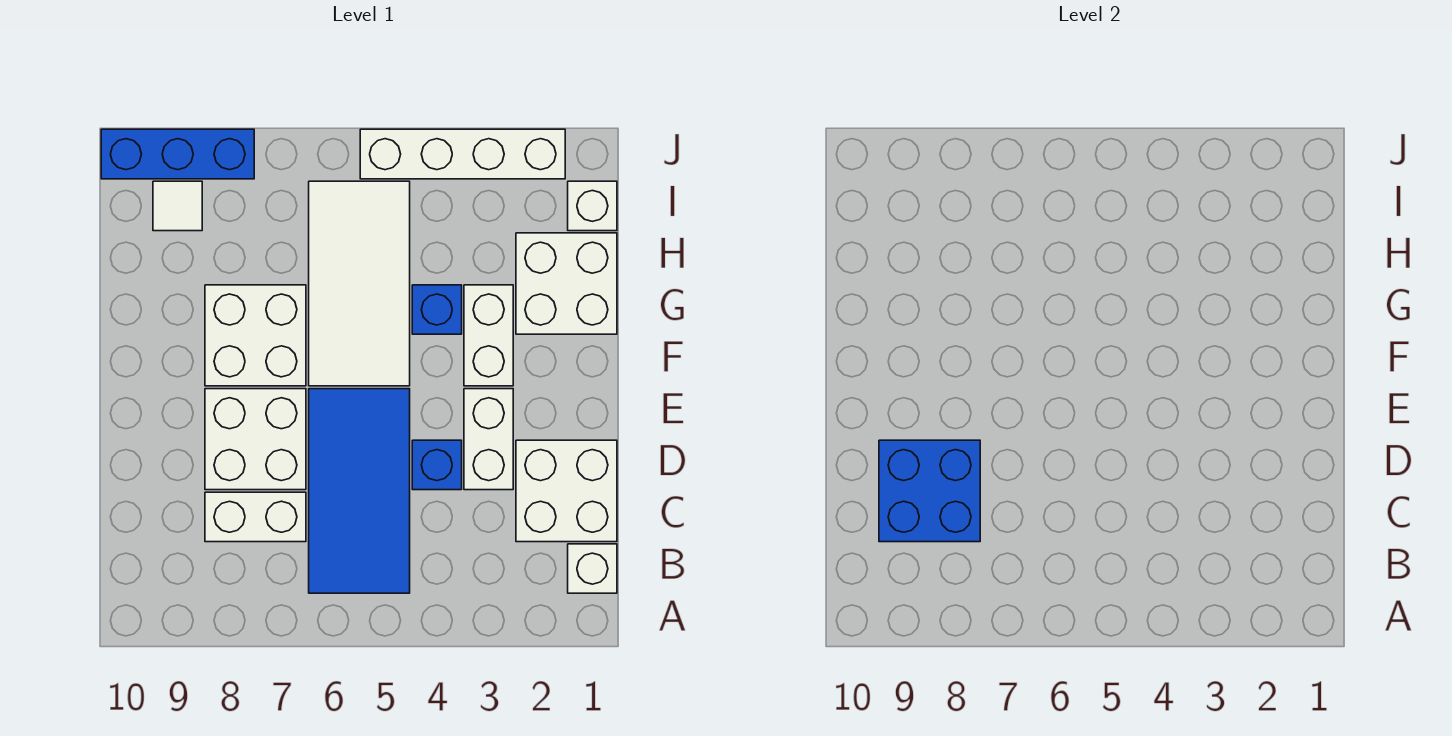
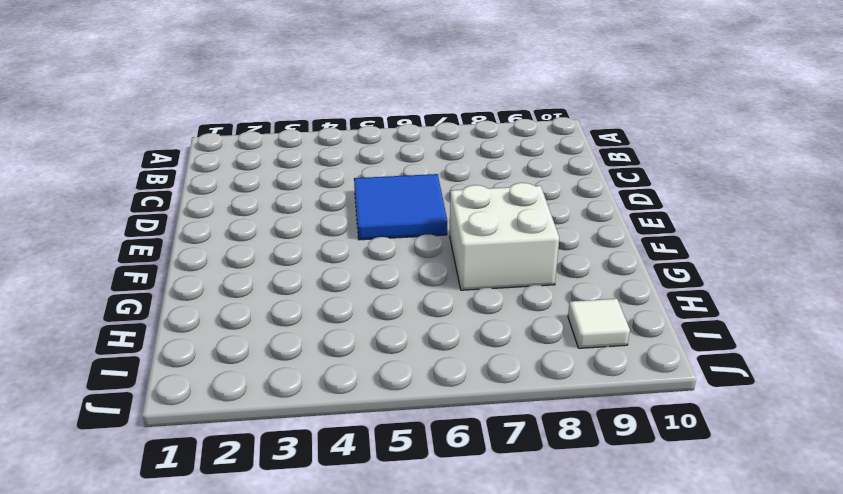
blue 2x2 tile [354,174,447,240] -> blue 2x4 tile [309,389,410,593]
none -> white 1x1 brick [568,544,617,593]
none -> white 2x2 brick [516,440,617,542]
none -> white 1x2 brick [205,492,306,542]

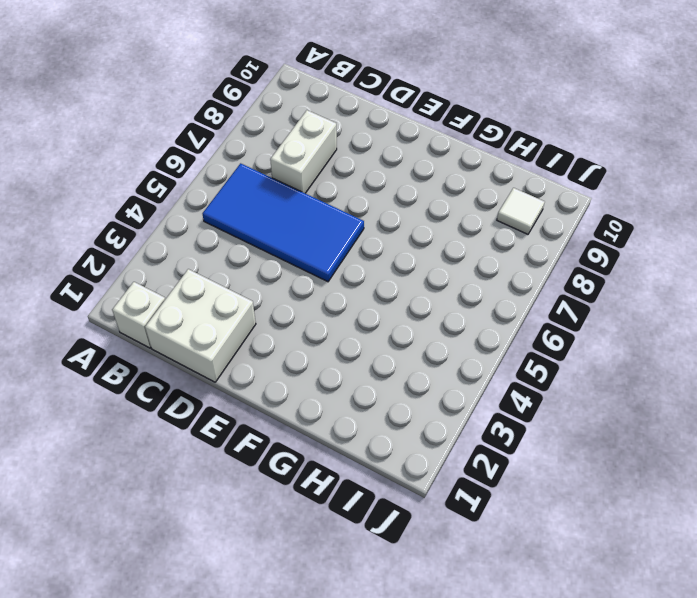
none -> white 1x2 brick [464,389,513,490]
none -> blue 1x1 brick [412,440,462,490]
none -> white 2x2 brick [205,389,306,490]

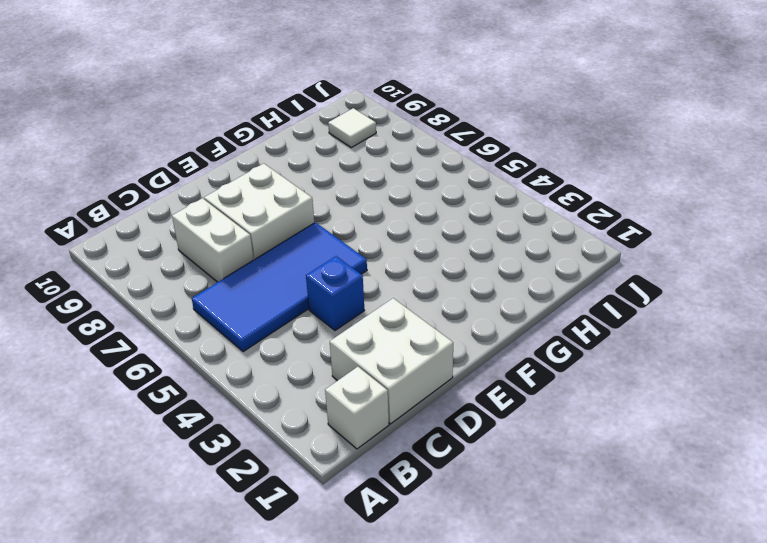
none -> white 1x2 brick [464,389,513,490]
none -> white 1x2 brick [464,285,513,386]
none -> white 2x4 tile [309,181,410,386]

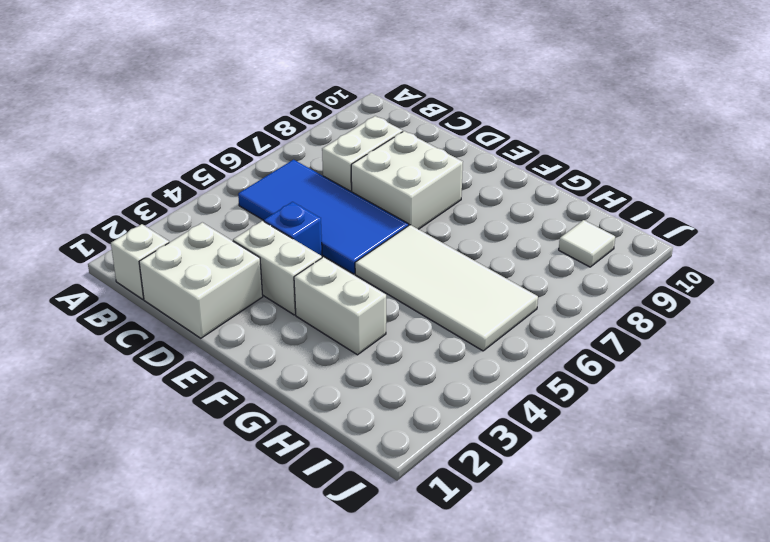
none -> white 2x2 brick [205,285,306,386]
none -> white 2x2 brick [516,233,617,334]
none -> blue 1x1 brick [412,285,462,334]

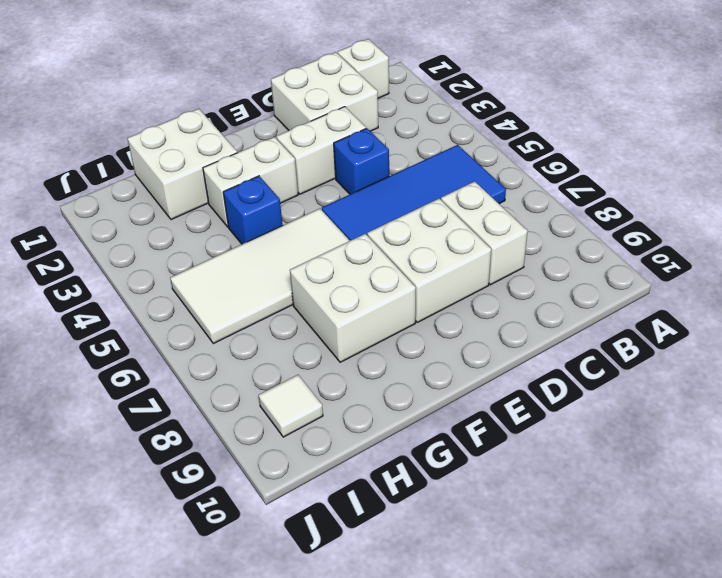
none -> white 1x1 brick [568,181,617,231]
none -> white 1x4 brick [360,129,565,179]
none -> blue 1x3 brick [101,129,254,179]

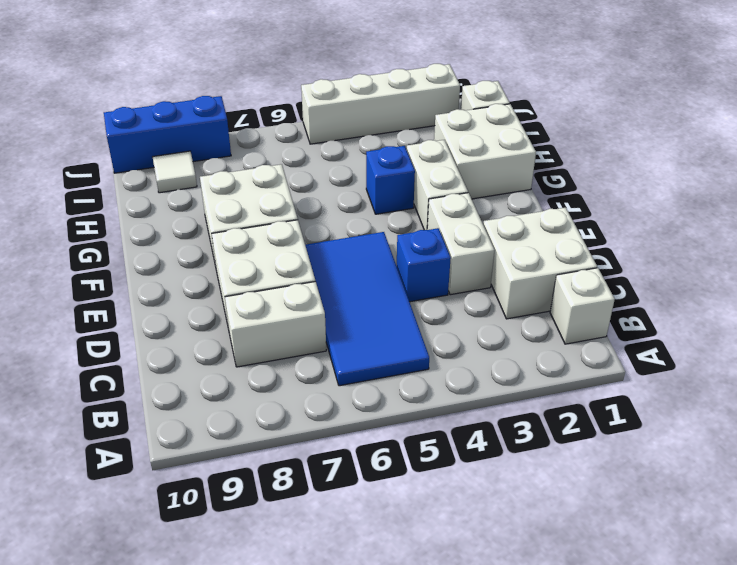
none -> white 2x4 tile [309,181,410,386]
none -> blue 2x2 brick [879,440,980,542]

